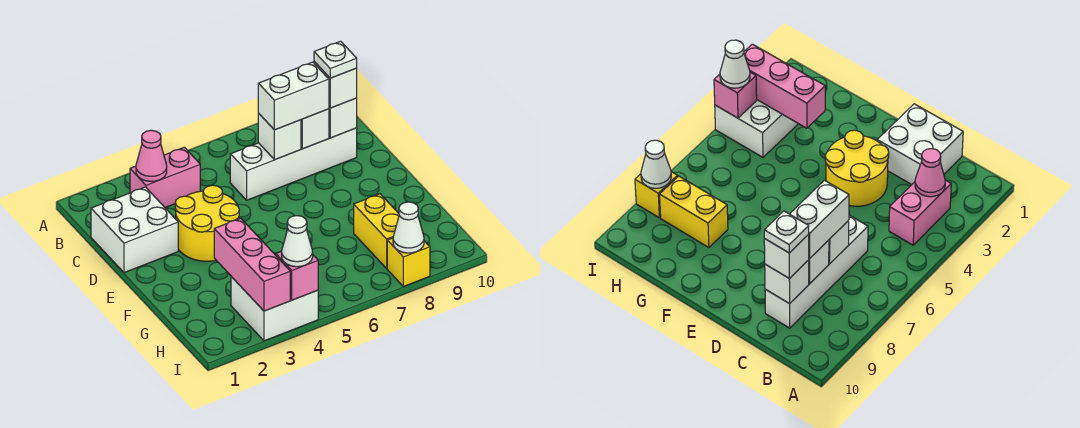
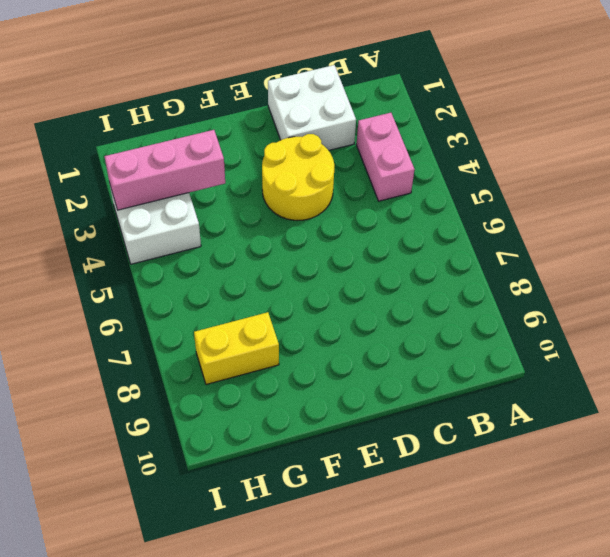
none -> white 1x4 brick [230,128,357,200]
none -> yellow 1x1 brick [387,238,430,287]
none -> pink 1x1 cone [136,130,167,181]

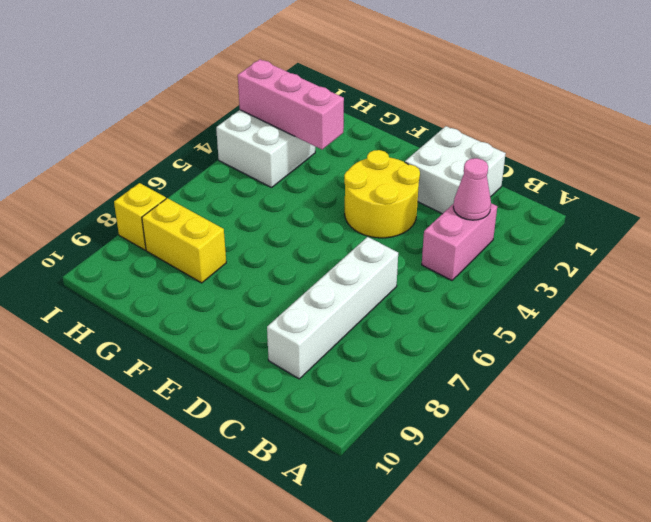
none -> white 1x1 brick [258,113,301,160]
none -> white 1x1 brick [301,109,329,149]
none -> white 1x1 brick [329,98,357,138]

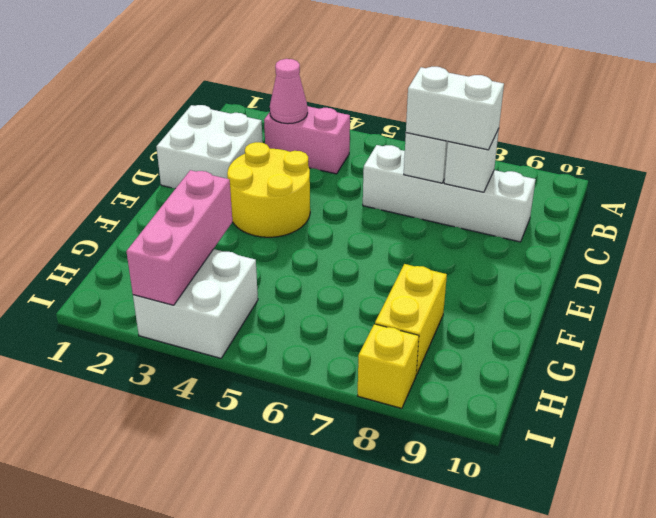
none -> white 1x1 brick [329,98,357,138]
none -> pink 1x1 brick [276,251,318,300]
none -> white 1x1 cone [393,202,424,253]

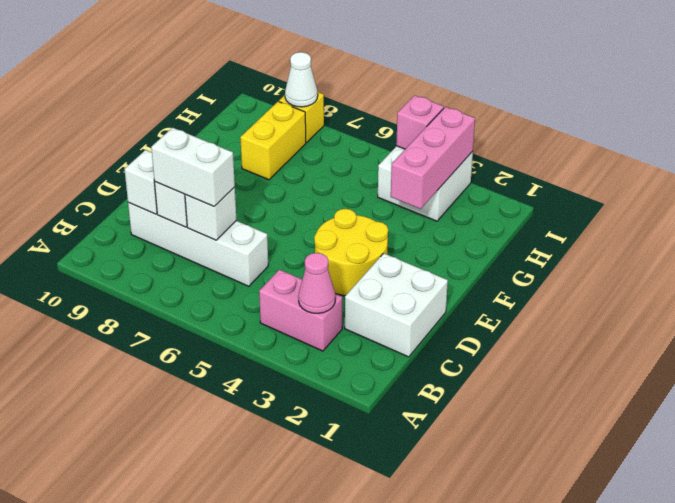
none -> white 1x1 brick [314,62,357,108]
none -> white 1x1 cone [282,216,313,267]
none -> white 1x1 plate [314,41,357,78]

